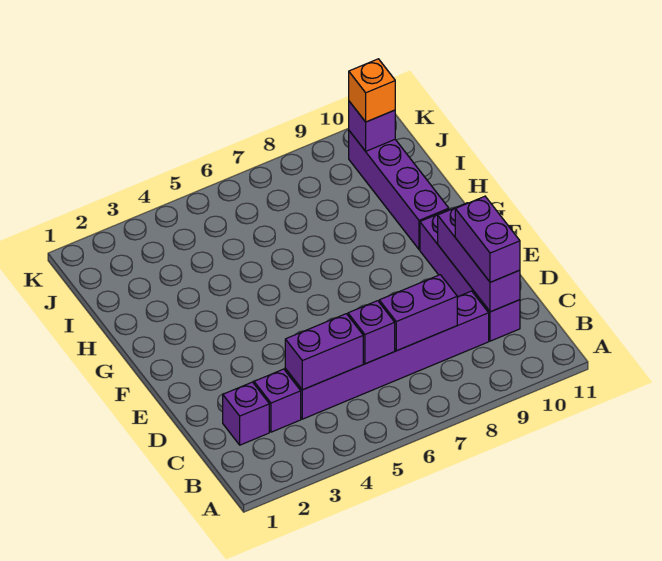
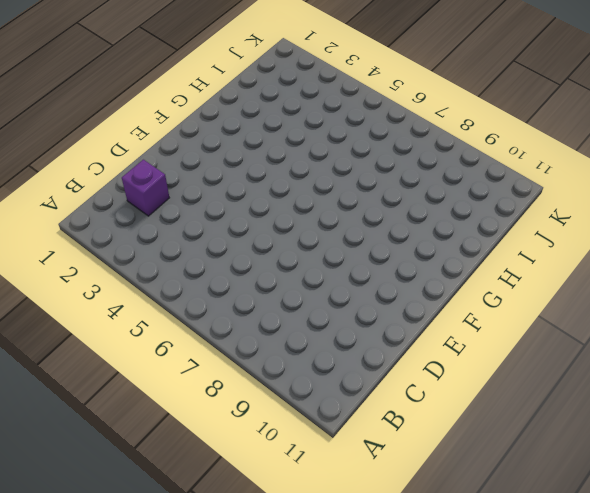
none -> purple 1x1 brick [254,369,301,432]
none -> purple 1x6 brick [285,291,489,419]
none -> purple 1x4 brick [420,209,520,341]

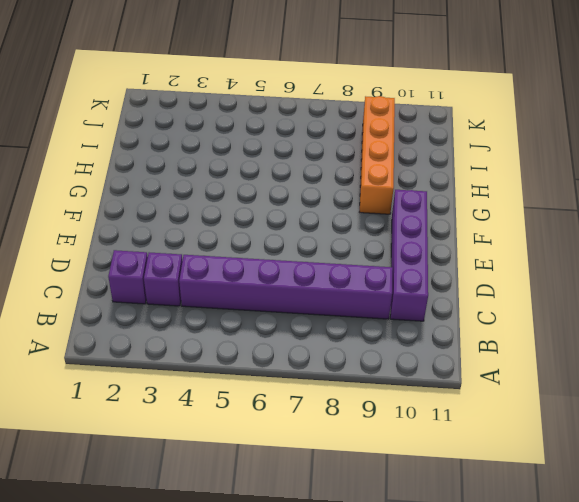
orange 1x4 brick [360,96,395,214] -> none
none -> purple 1x4 brick [349,131,449,250]
none -> purple 1x2 brick [285,314,363,390]
none -> purple 1x1 brick [348,301,395,364]

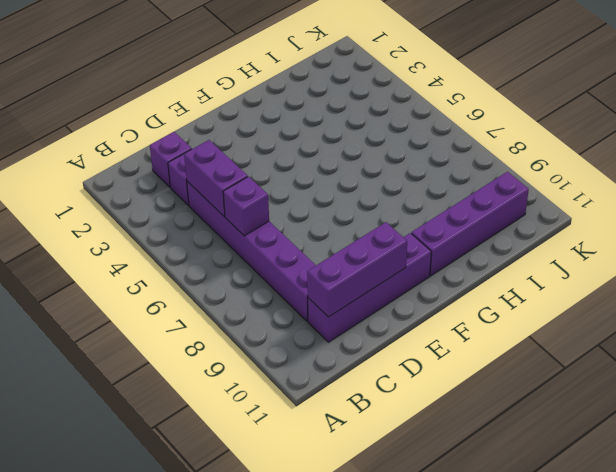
none -> purple 1x2 brick [379,275,457,351]
none -> purple 1x1 brick [349,101,395,151]
none -> purple 1x2 brick [455,196,520,282]

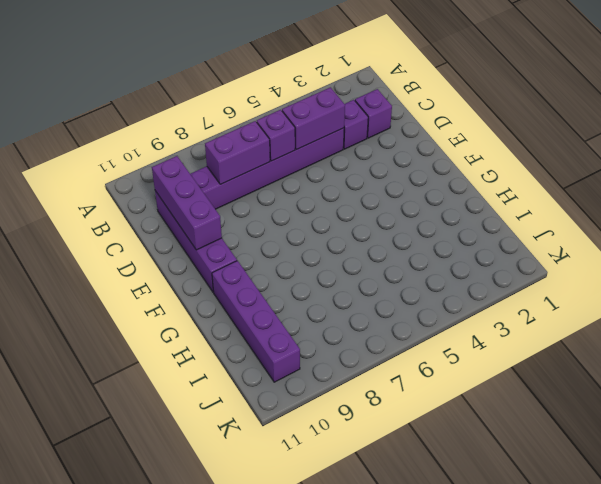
none -> purple 1x1 brick [349,101,395,151]
none -> purple 1x2 brick [455,196,520,282]
none -> orange 1x1 brick [349,59,395,122]

